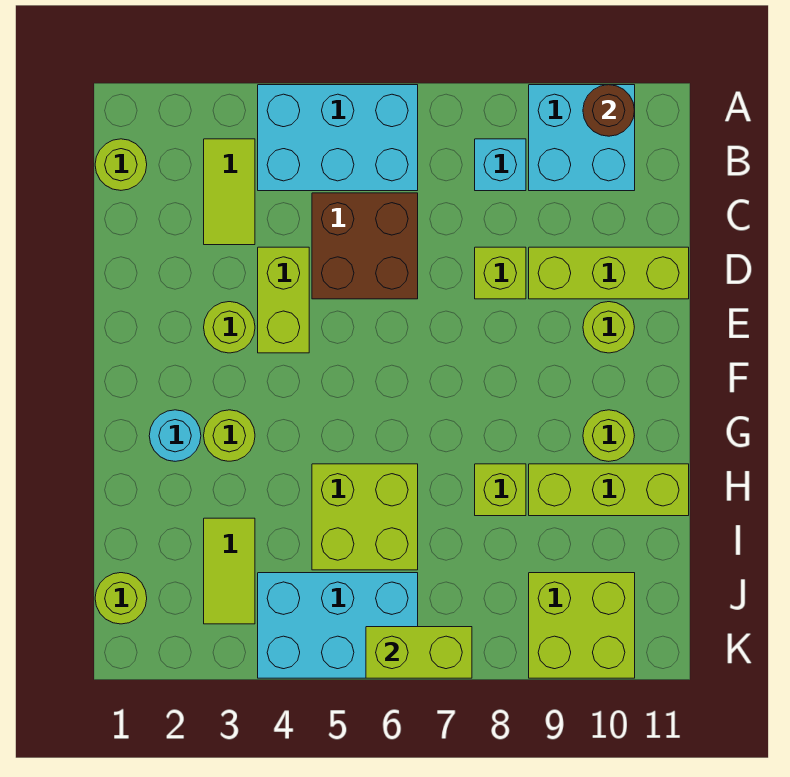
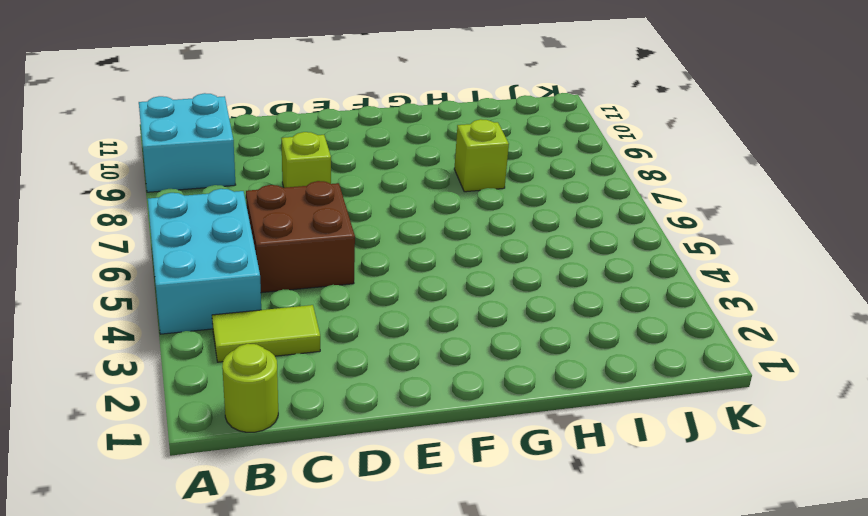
none -> cyan 1x1 brick [475,139,526,191]
none -> lime 1x2 brick [258,247,309,353]
none -> lime 1x3 brick [529,247,689,299]

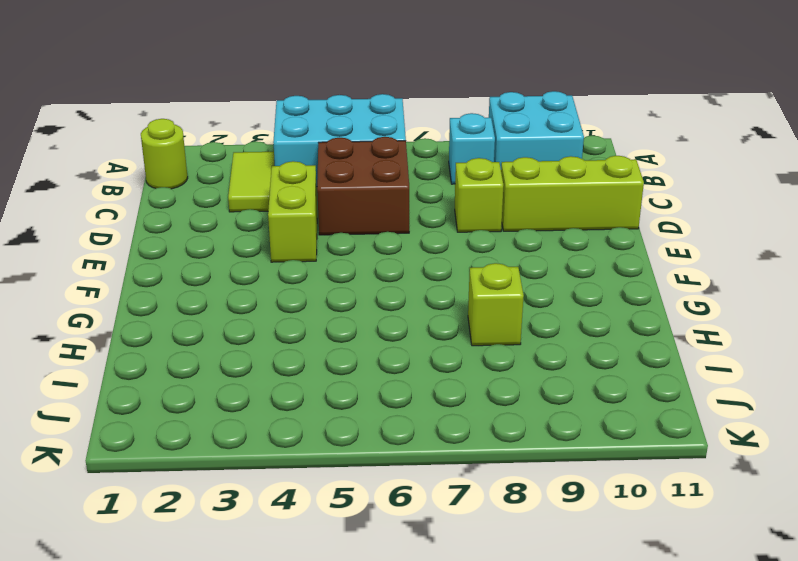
none -> lime 1x1 round brick [204,302,255,353]
none -> lime 1x1 round brick [583,302,634,353]
none -> cyan 1x1 round brick [149,410,201,461]

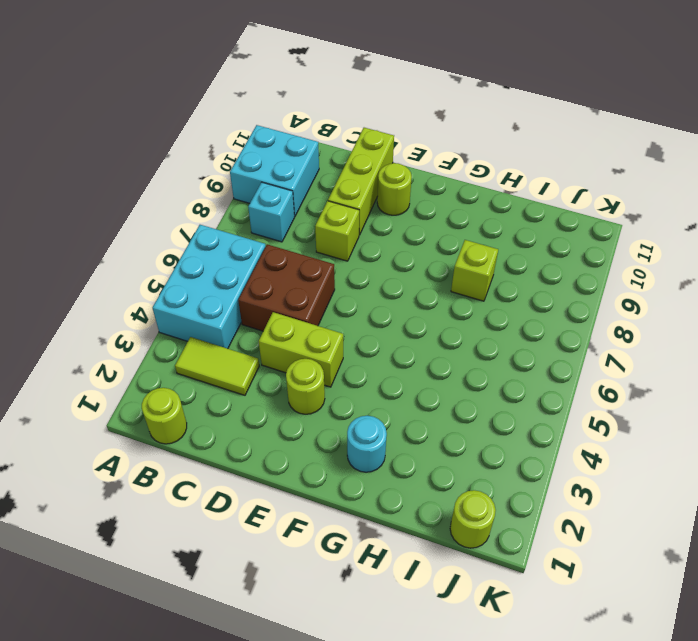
none -> lime 1x1 round brick [204,410,255,461]
none -> lime 1x1 round brick [583,410,634,461]
none -> lime 2x2 brick [312,464,418,570]

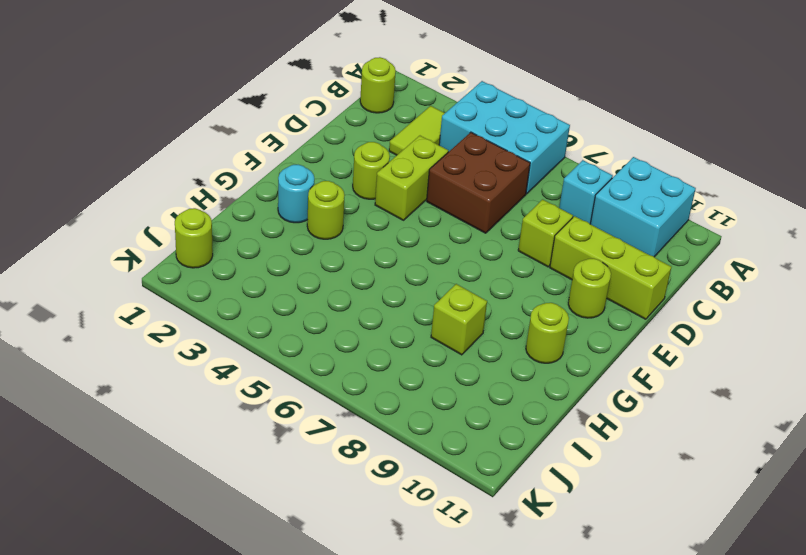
none -> lime 2x2 brick [312,464,418,570]
none -> lime 1x3 brick [529,464,689,516]
none -> lime 1x2 tile [204,518,255,624]

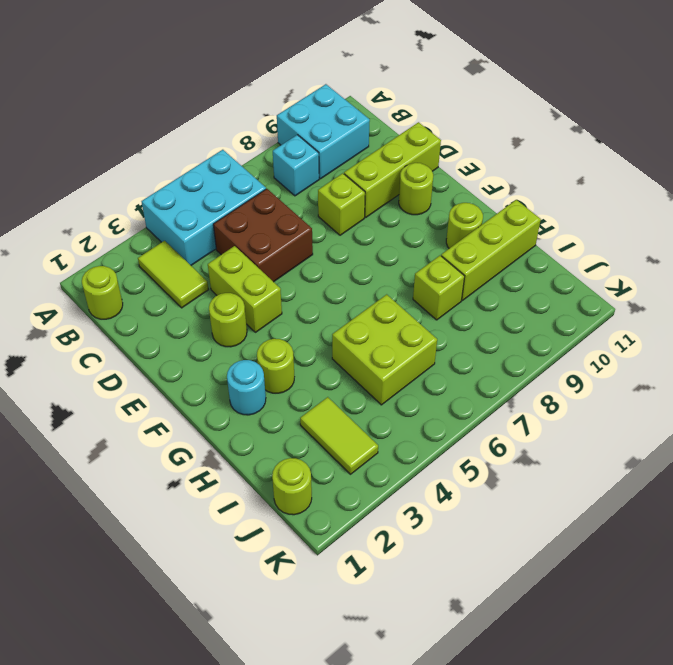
none -> cyan 2x3 brick [258,573,418,678]
none -> lime 2x2 brick [529,573,635,678]
none -> brown 1x1 round brick [583,85,635,136]

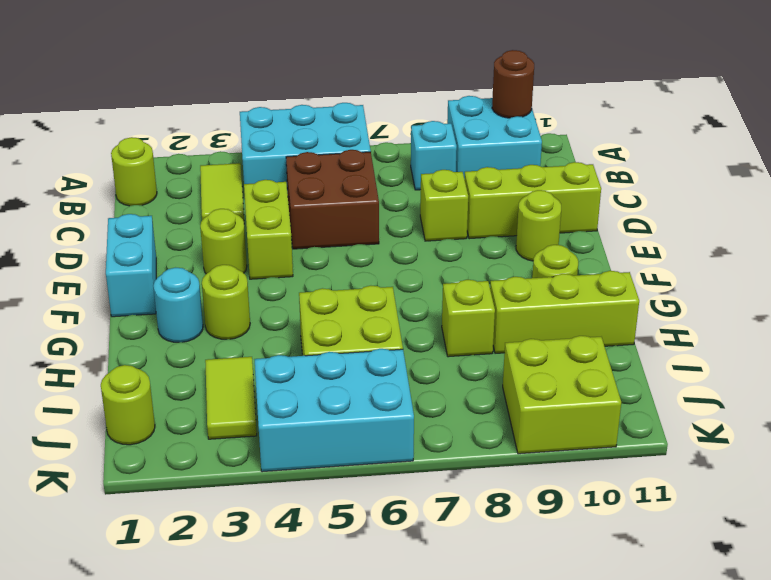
cyan 1x2 brick [106,214,156,317] -> none
none -> lime 1x2 brick [366,627,472,678]

